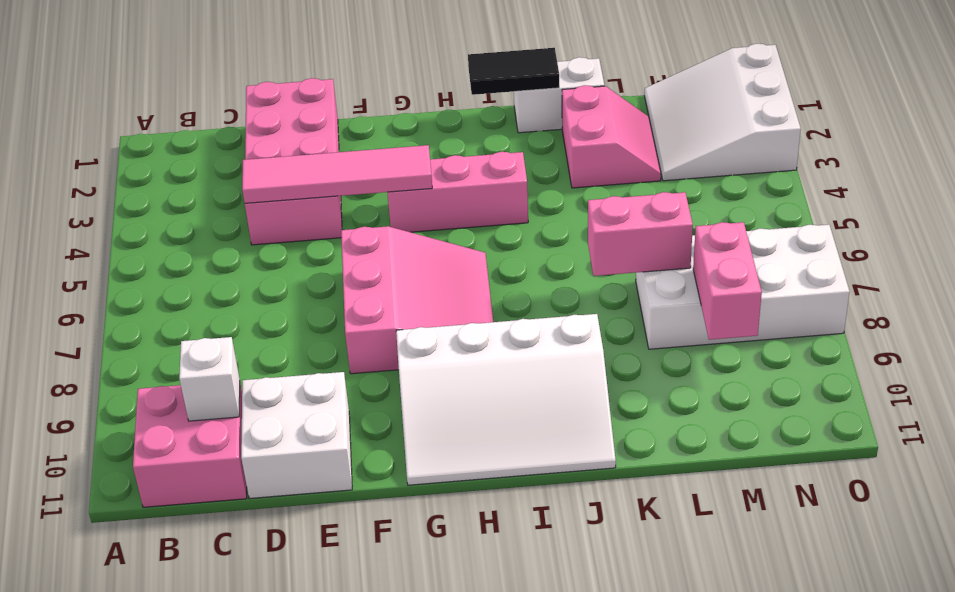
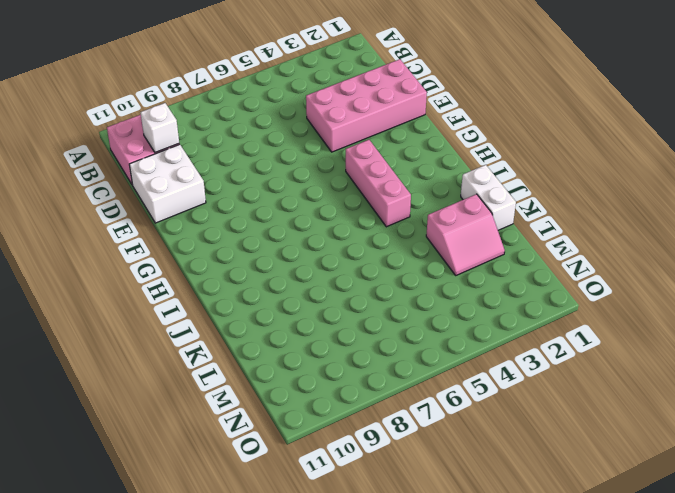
none -> pink 3x3 slope [341,226,493,374]
none -> white 3x4 slope [396,314,616,485]
none -> white 2x4 brick [636,225,850,349]

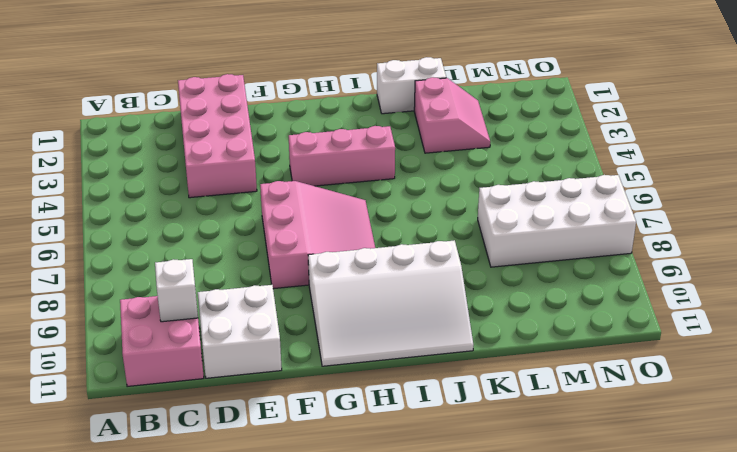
none -> white 3x3 slope [644,44,801,181]
none -> pink 1x4 tile [242,145,432,203]
none -> black 1x2 tile [468,48,559,95]

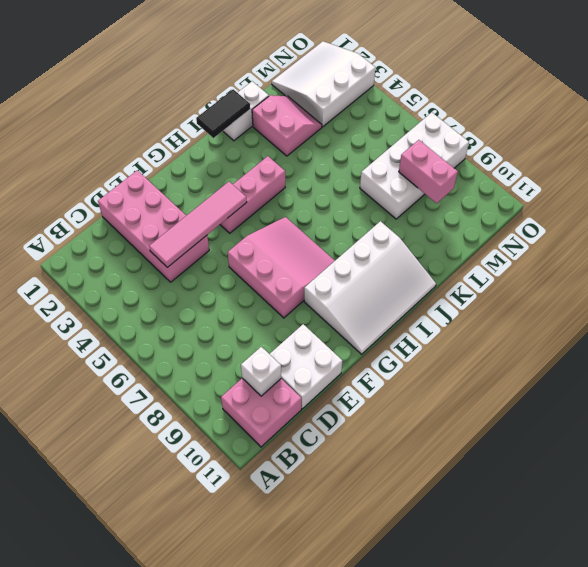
white 3x3 slope [272,41,375,127] -> white 3x3 slope turned to [644,44,801,181]
none -> pink 1x2 brick [588,192,693,276]

